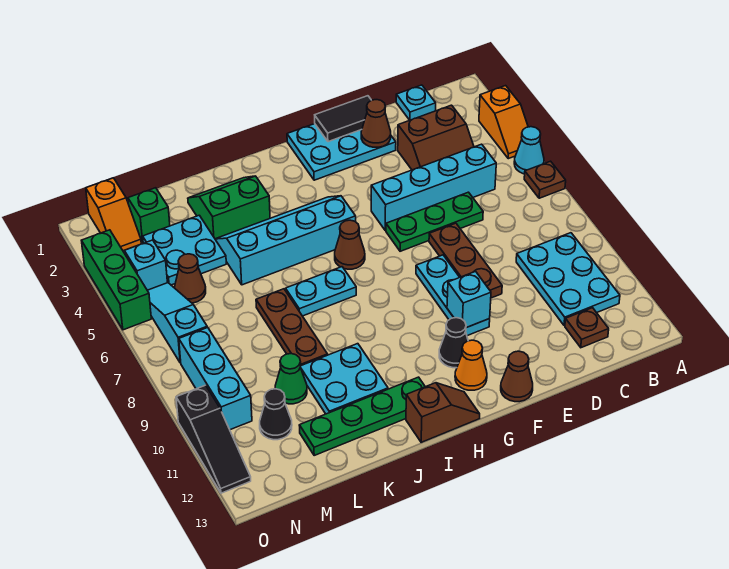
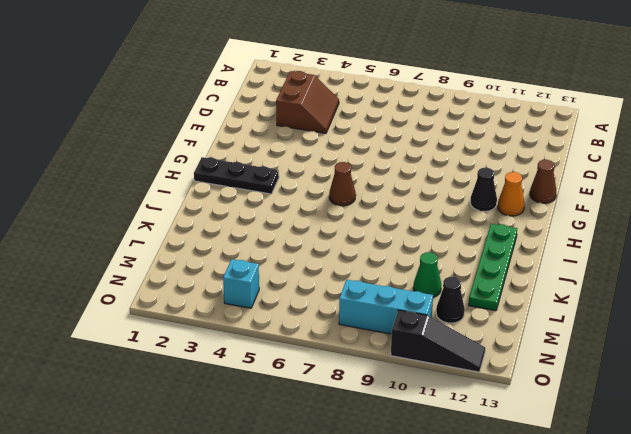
black 1x3 plate [194,157,279,194] -> none
none -> orange 1x2 slope [479,86,528,159]
none -> cyan 1x1 cone [514,127,544,174]
none -> brown 1x1 plate [524,161,566,198]
none -> cyan 2x3 plate [516,233,620,326]

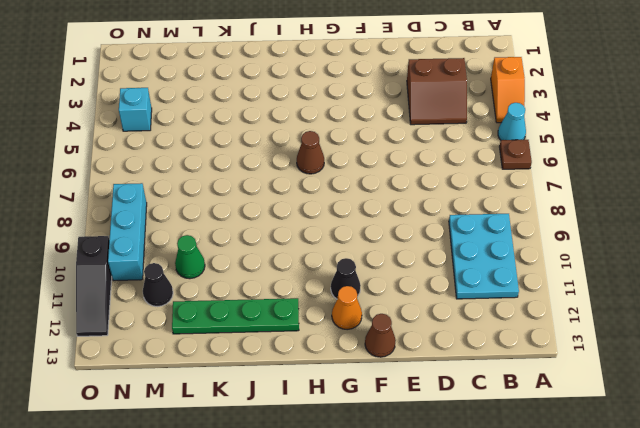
none -> cyan 1x1 plate [396,85,436,120]
none -> cyan 1x4 brick [371,144,496,231]
none -> brown 1x1 plate [565,308,609,348]
none -> green 1x3 plate [386,192,483,251]

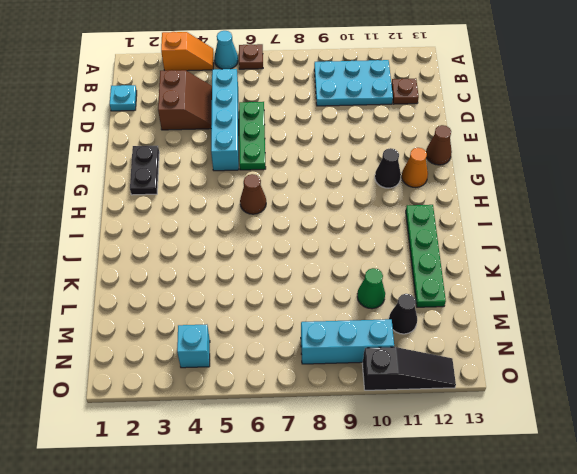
black 1x2 plate [130,146,159,195] -> cyan 2x3 plate [287,124,396,180]
none -> brown 1x3 plate [429,223,502,298]
none -> cyan 1x3 plate [416,255,490,336]
none -> cyan 2x4 slope [215,196,356,285]
none -> brown 1x2 slope [406,383,480,442]

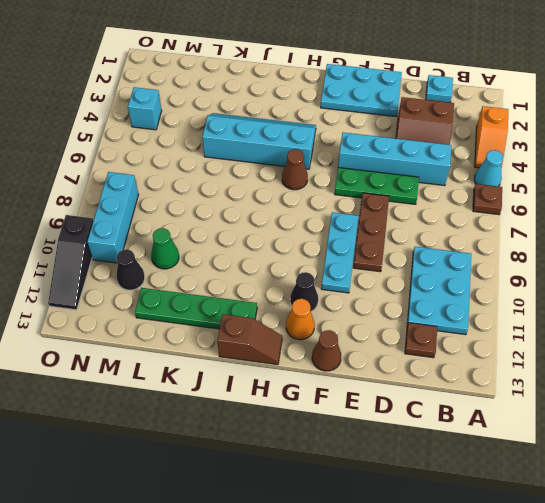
none -> cyan 1x2 plate [286,267,356,316]
none -> green 2x2 slope [188,176,270,239]
none -> cyan 2x2 plate [300,344,388,414]
none -> brown 1x3 plate [256,289,328,365]

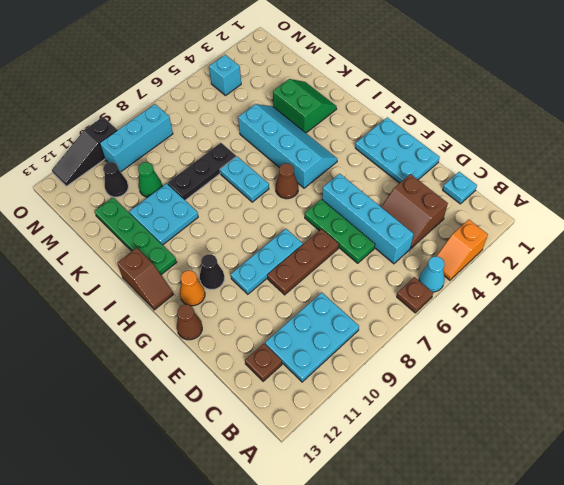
black 1x3 plate [168,143,236,200] -> brown 1x3 plate [256,289,328,365]
none -> cyan 2x2 plate [143,215,226,285]
none -> green 1x1 brick [128,188,170,243]
none -> brown 1x1 cone [175,254,206,303]
none -> orange 1x2 slope [86,178,141,251]

